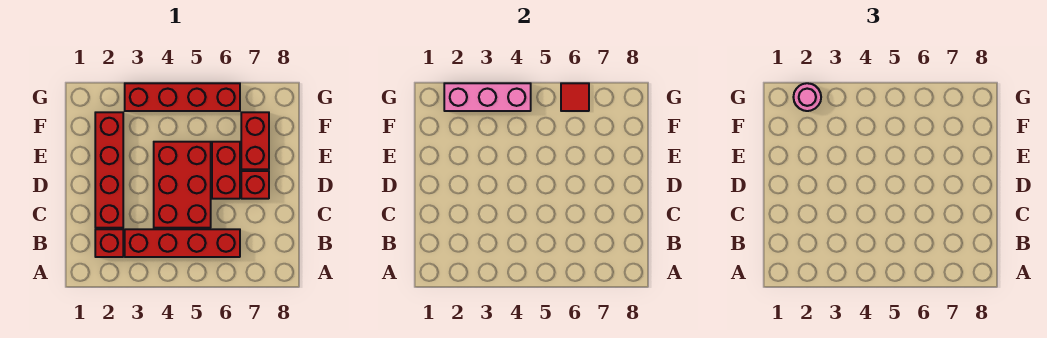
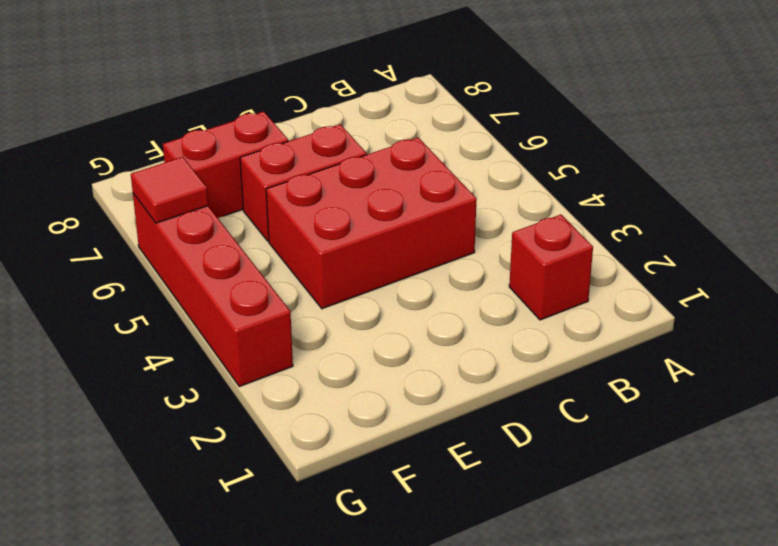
none -> red 1x4 brick [125,229,240,257]
none -> red 1x4 brick [95,112,123,228]

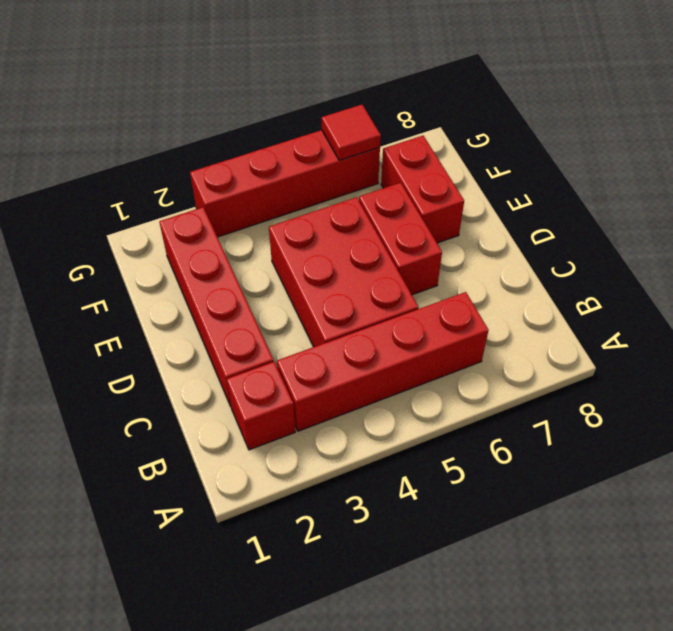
none -> red 1x1 brick [241,171,269,199]
none -> pink 1x3 brick [444,83,531,111]

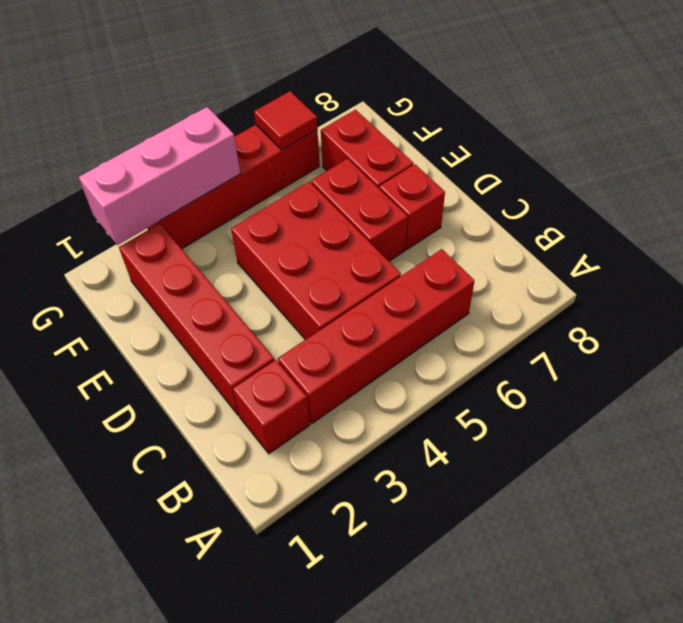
none -> pink 1x1 round brick [793,83,821,111]

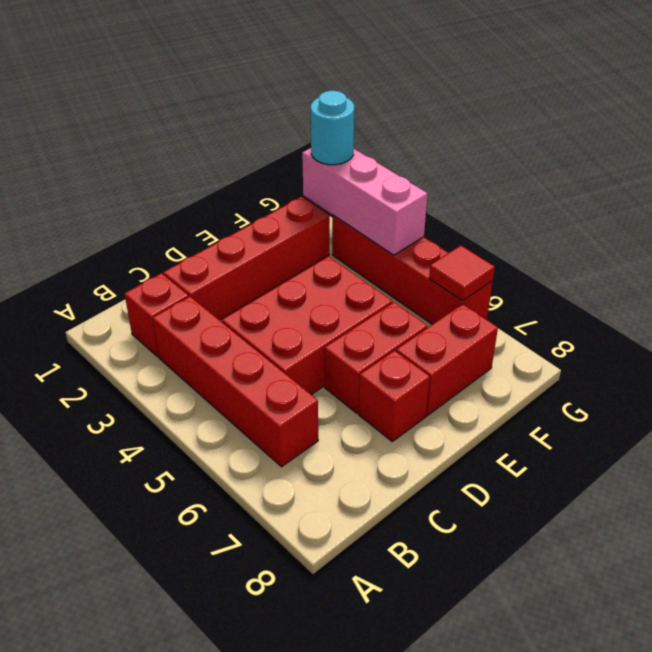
cyan 1x1 round brick [311,91,354,165] -> pink 1x1 round brick [793,83,821,111]

